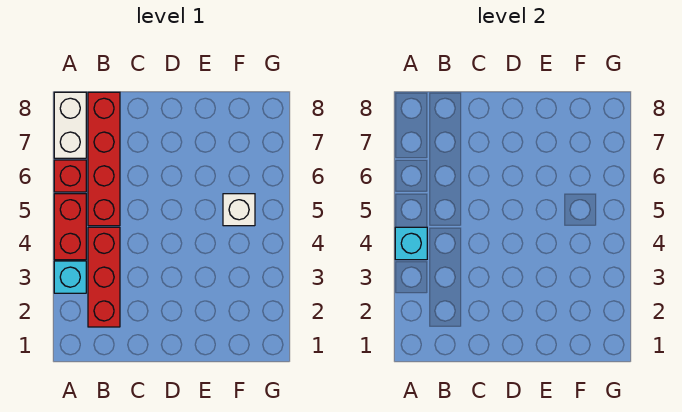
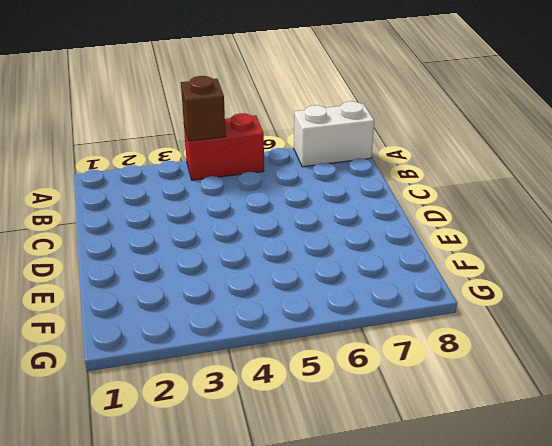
brown 1x1 brick [181,76,226,141] -> cyan 1x1 brick [395,227,427,260]
none -> cyan 1x1 brick [54,261,86,293]
none -> red 1x1 brick [54,160,86,192]

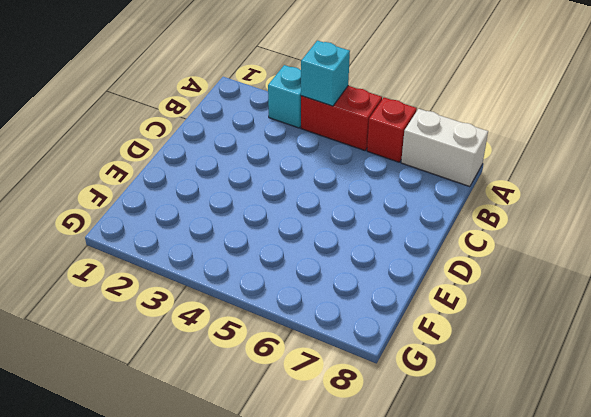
none -> red 1x3 brick [88,227,120,327]
none -> red 1x4 brick [88,92,120,226]

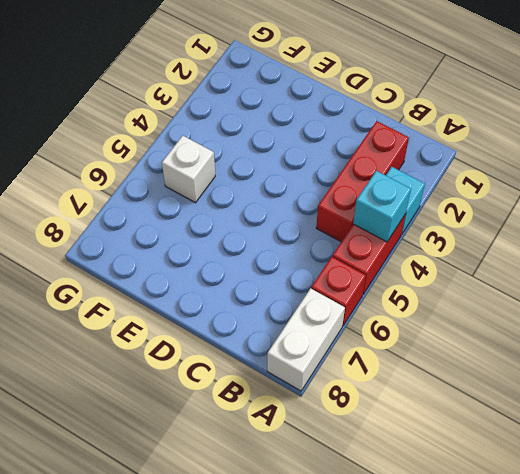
none -> red 1x4 brick [88,92,120,226]

